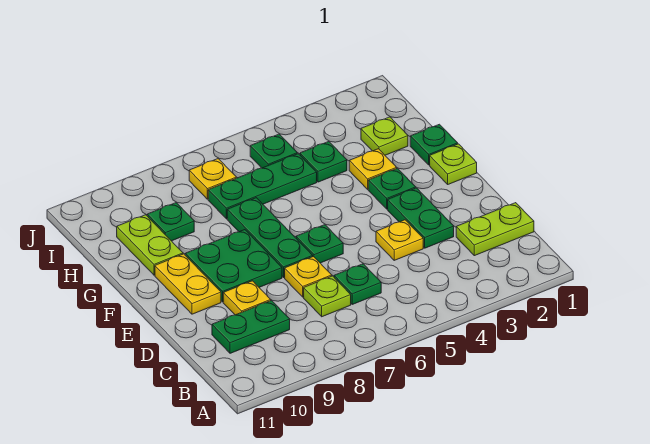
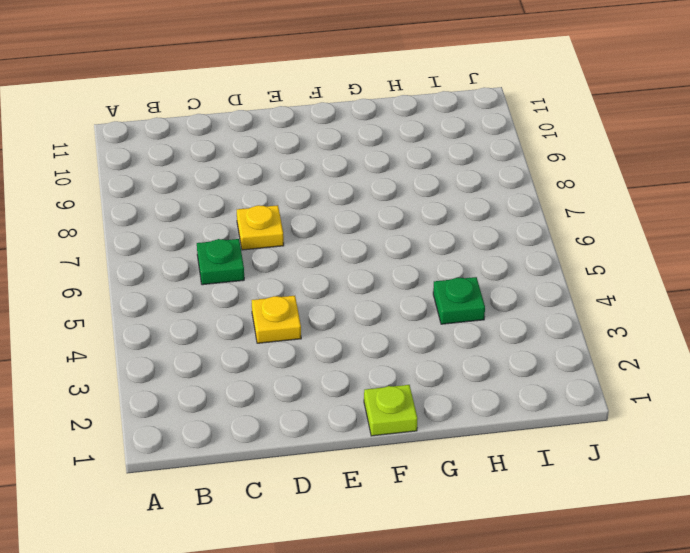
none -> lime 1x2 plate [456,203,534,256]
none -> lime 1x1 plate [304,276,351,317]
none -> green 1x2 plate [212,301,290,353]

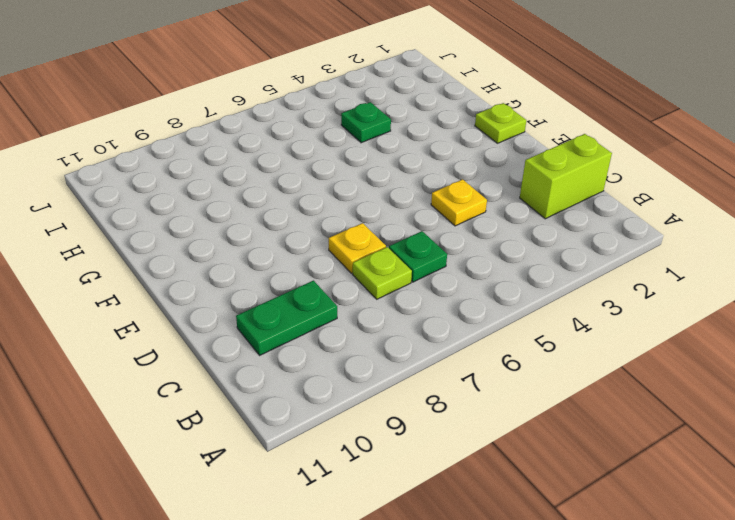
lime 1x2 brick [520,134,612,219] -> lime 1x2 plate [456,203,534,256]
none -> green 1x2 plate [388,188,454,248]
none -> yellow 1x1 plate [223,281,271,315]
none -> green 1x1 plate [296,225,343,263]

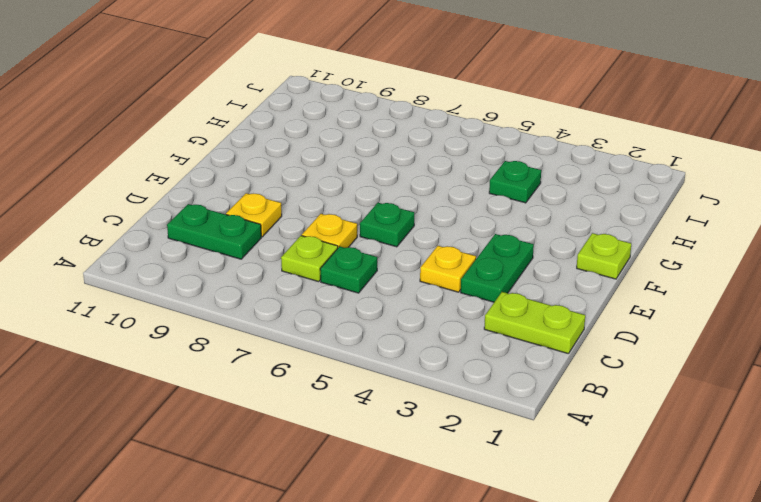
none -> green 1x3 plate [227,198,313,277]
none -> green 2x2 plate [185,230,282,302]
none -> yellow 1x2 plate [155,254,221,314]

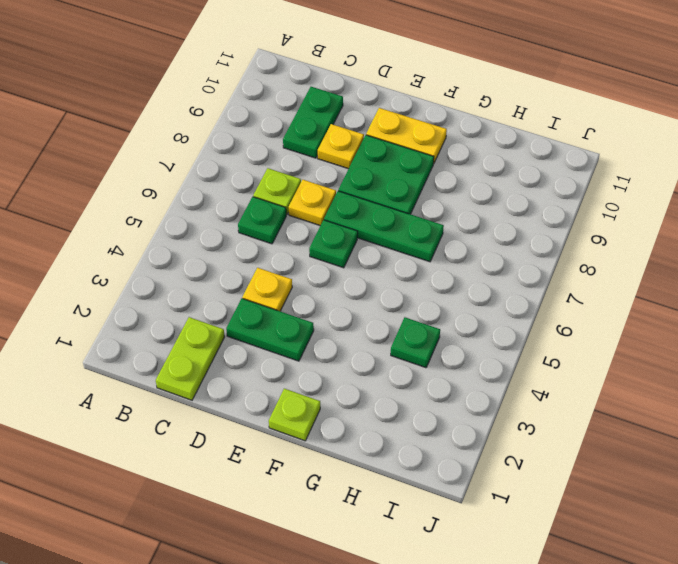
none -> green 1x1 plate [368,168,416,209]
none -> green 1x1 plate [410,124,458,165]
none -> yellow 1x1 plate [349,149,397,189]

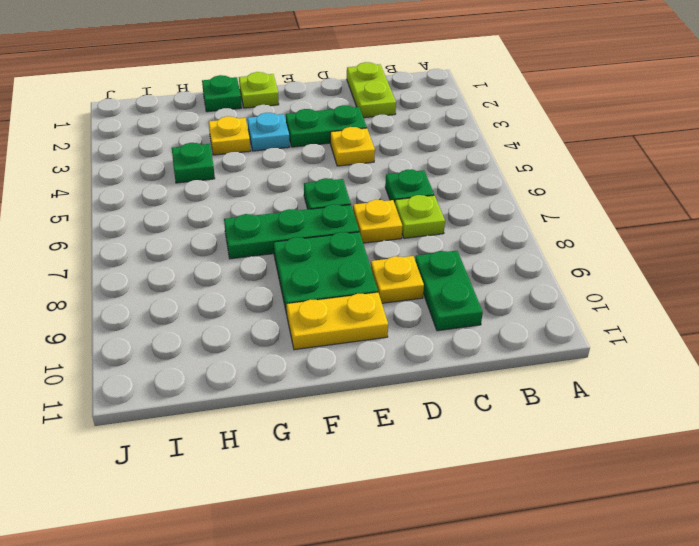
cyan 1x1 plate [247,113,290,151] -> green 1x1 plate [368,168,416,209]
none -> lime 1x2 plate [117,215,183,275]
none -> lime 1x1 plate [361,117,408,155]
none -> green 1x3 plate [208,154,317,219]

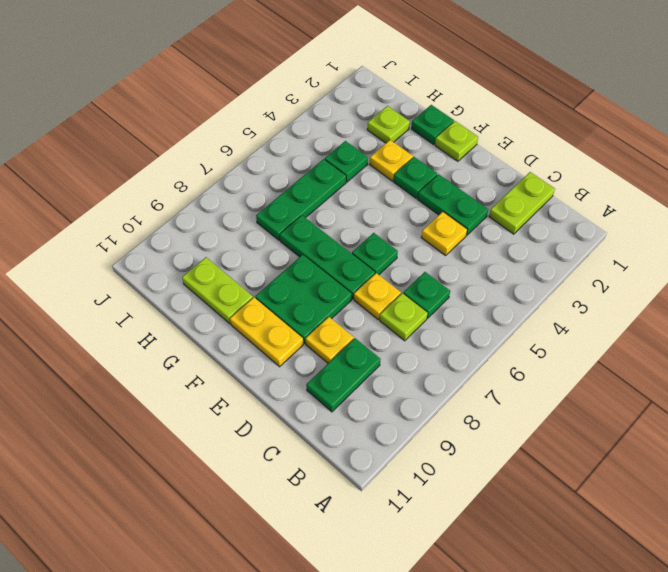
none -> green 1x1 plate [147,203,194,241]
none -> green 1x1 plate [250,134,297,168]
none -> yellow 1x1 plate [189,159,236,199]

